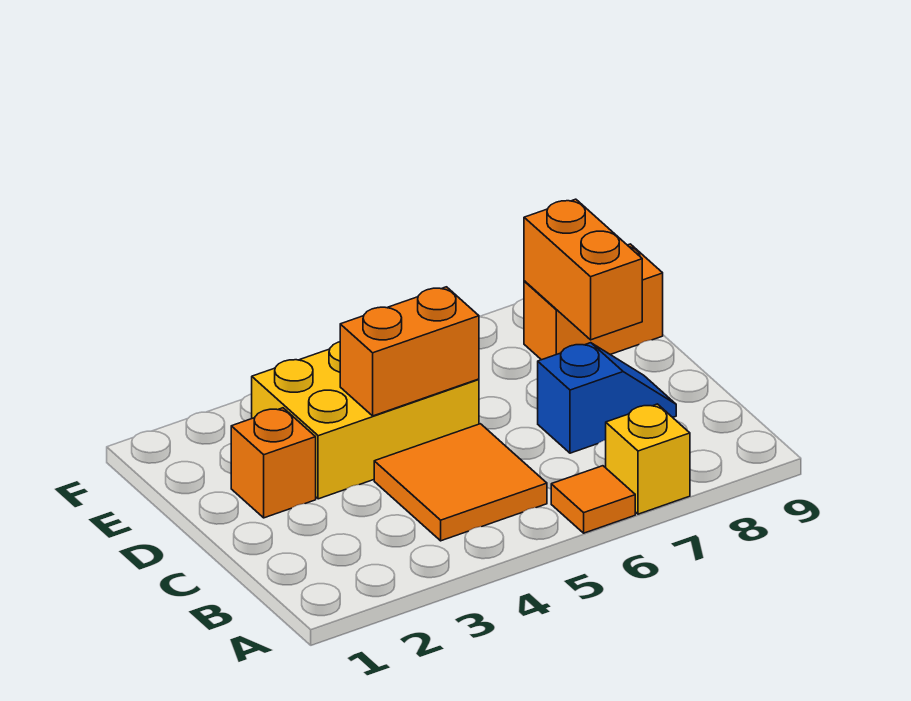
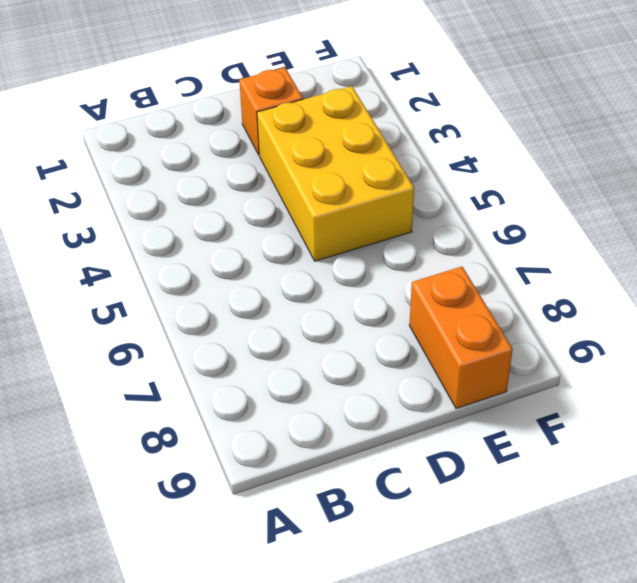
none -> orange 1x1 tile [551,466,635,533]
none -> yellow 1x1 brick [606,404,690,514]

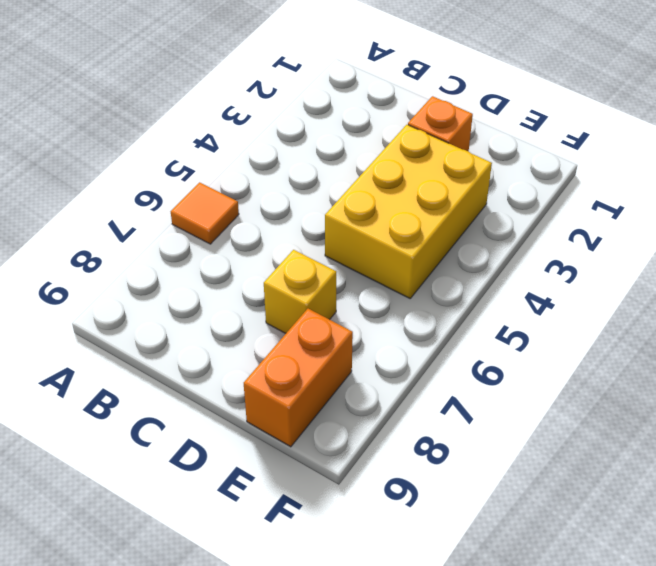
yellow 1x1 brick [264,250,336,333] -> yellow 1x1 brick moved to [606,404,690,514]
none -> orange 2x2 tile [374,424,547,541]
none -> blue 1x2 slope [538,343,676,453]

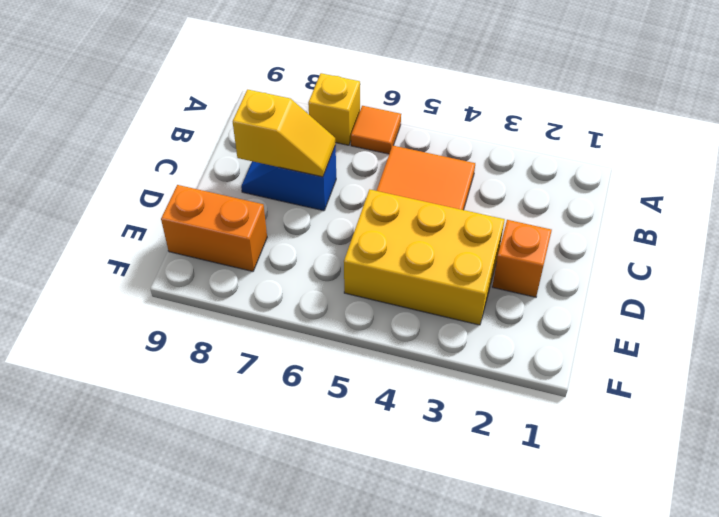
yellow 1x2 slope [233,90,336,177] -> none
none -> orange 1x2 brick [340,287,479,416]
none -> orange 1x2 brick [524,199,642,340]

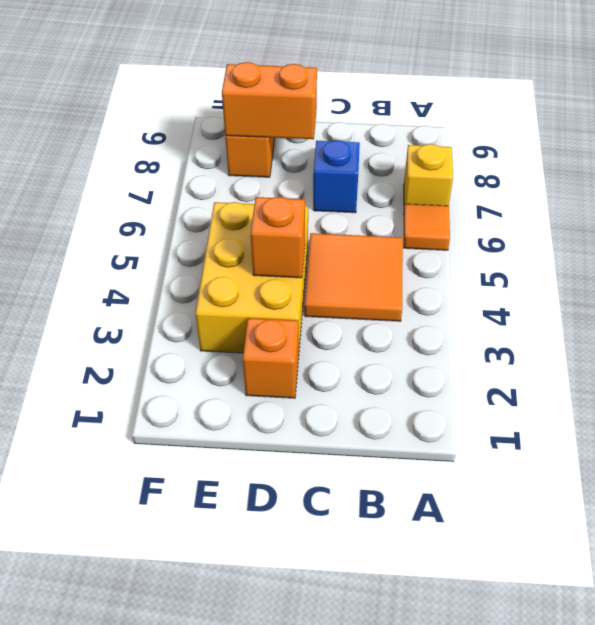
orange 1x1 brick [251,197,305,278] -> orange 1x2 brick [340,287,479,416]

